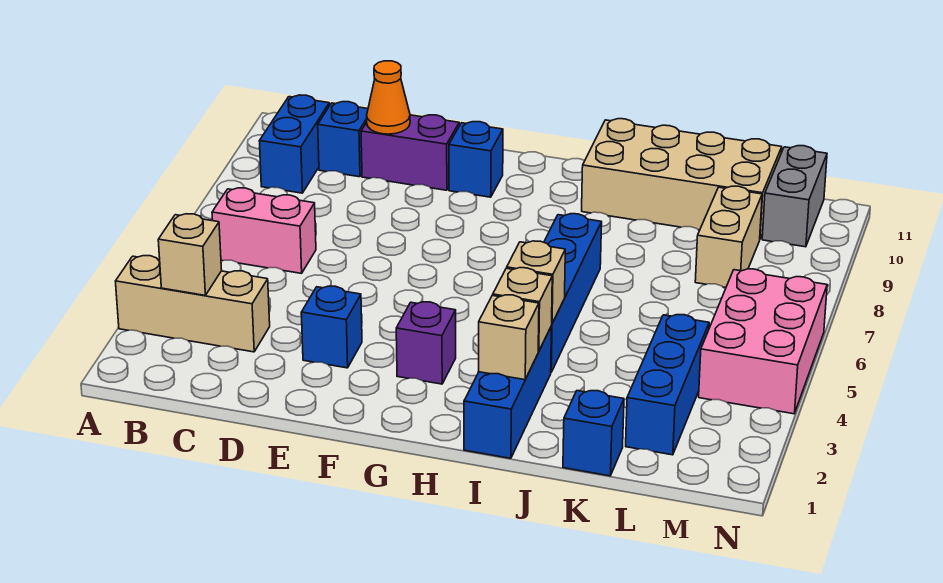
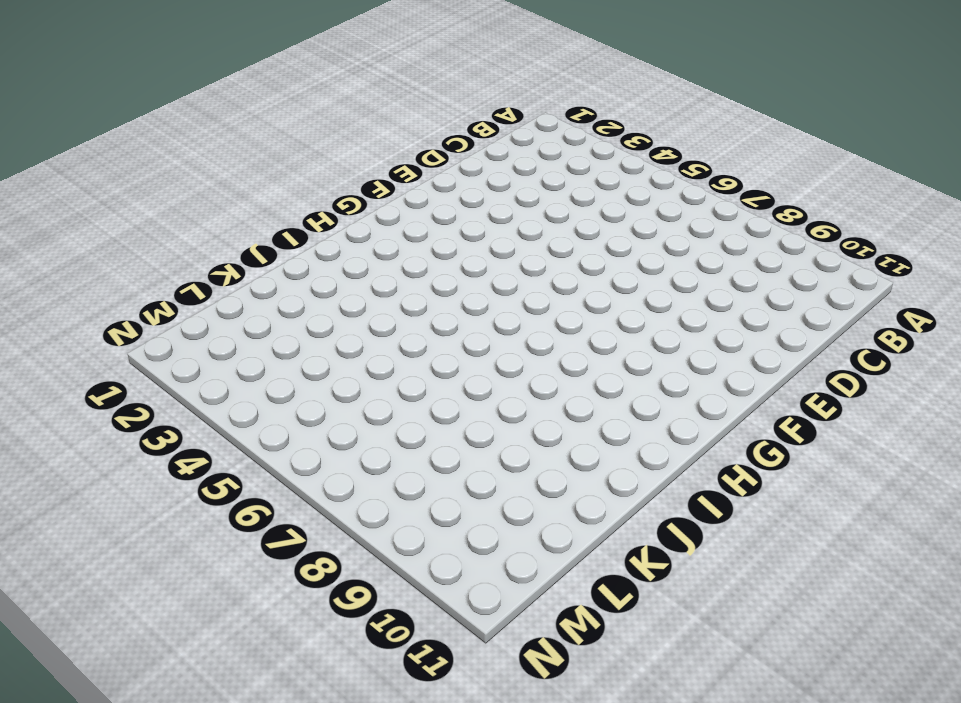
none -> tan 1x3 brick [115,256,270,352]
none -> pink 1x2 brick [212,188,316,273]
none -> blue 1x2 brick [259,95,329,193]

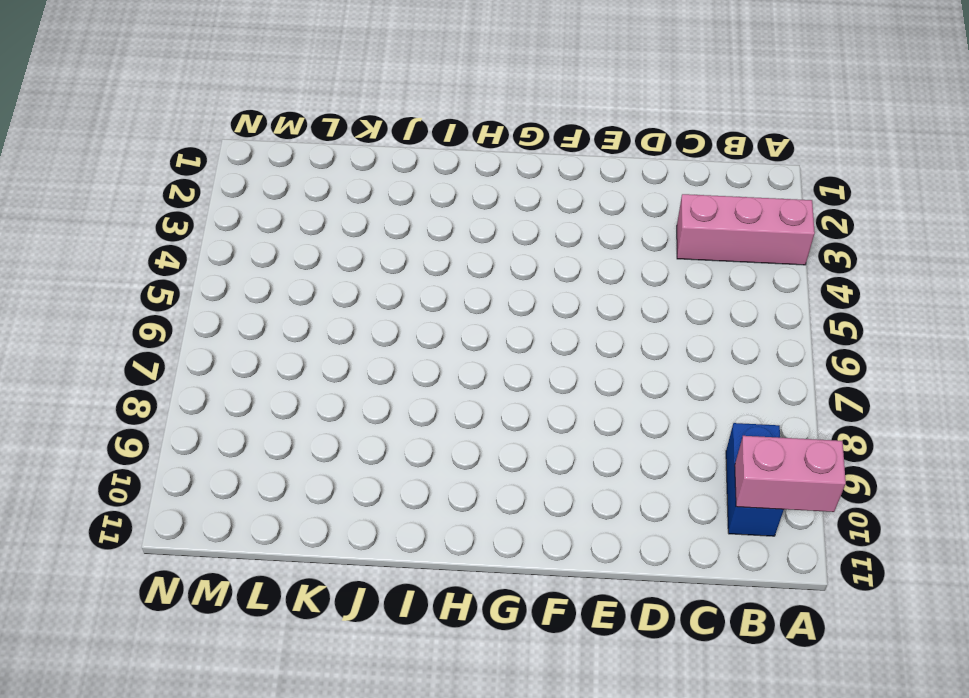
pink 1x3 brick [677,194,815,265] -> tan 1x3 brick [115,256,270,352]
pink 1x2 brick [735,436,846,512] -> pink 1x2 brick moved to [212,188,316,273]
none -> blue 1x1 brick [318,102,368,177]
none -> purple 1x2 brick [361,115,459,190]
none -> blue 1x1 brick [301,286,362,368]

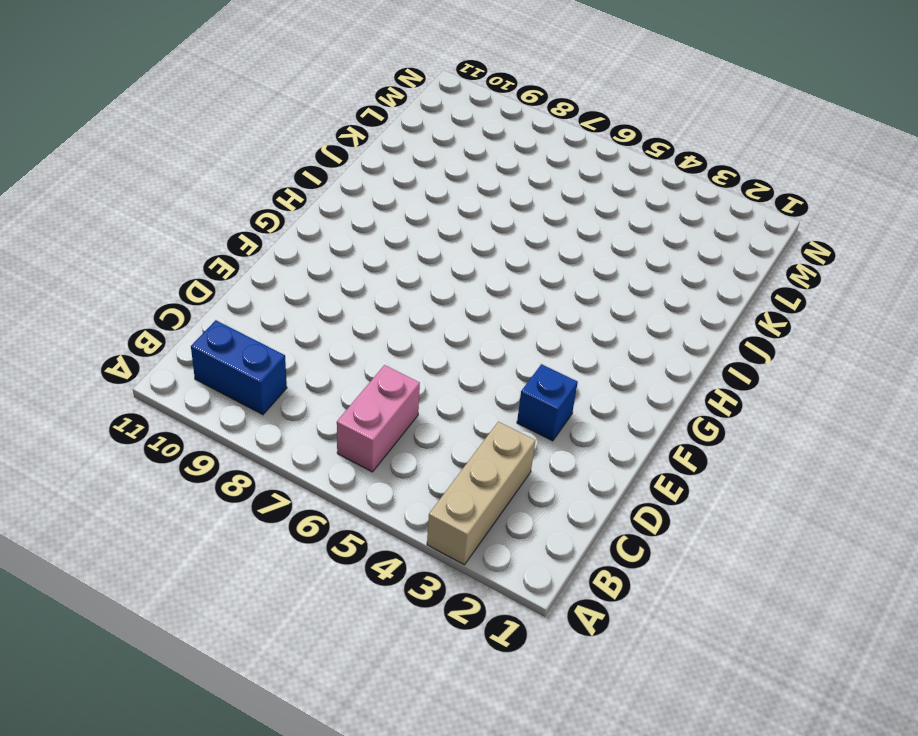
none -> blue 1x1 brick [318,102,368,177]
none -> purple 1x2 brick [361,115,459,190]
none -> blue 1x1 brick [449,122,503,197]

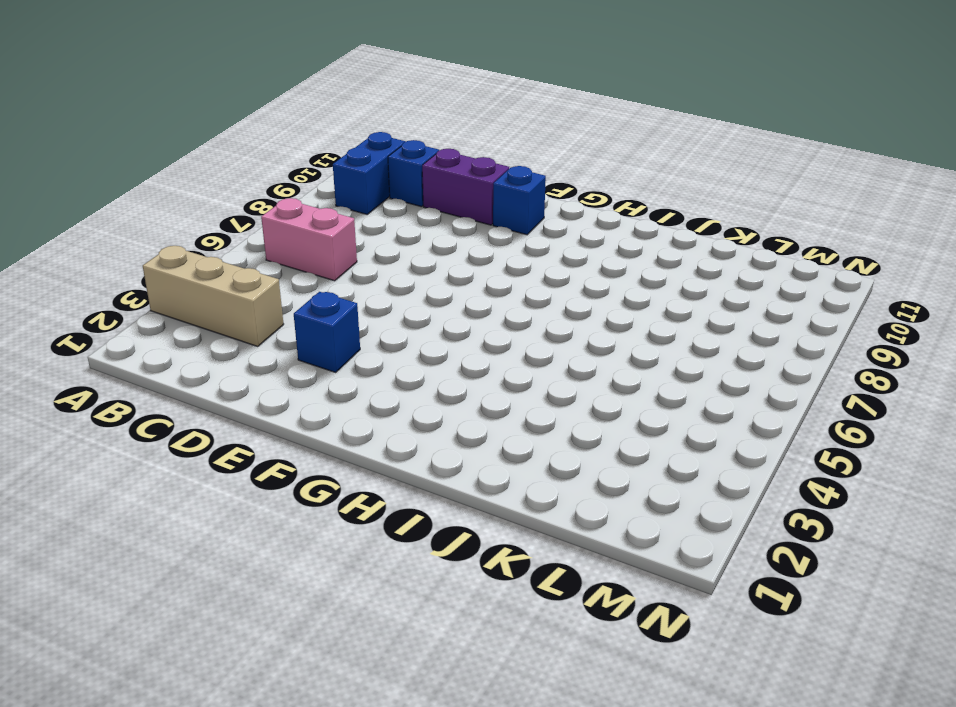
none -> purple 1x1 brick [396,302,456,384]
none -> blue 1x3 brick [464,326,552,458]
none -> blue 1x4 brick [544,214,602,372]

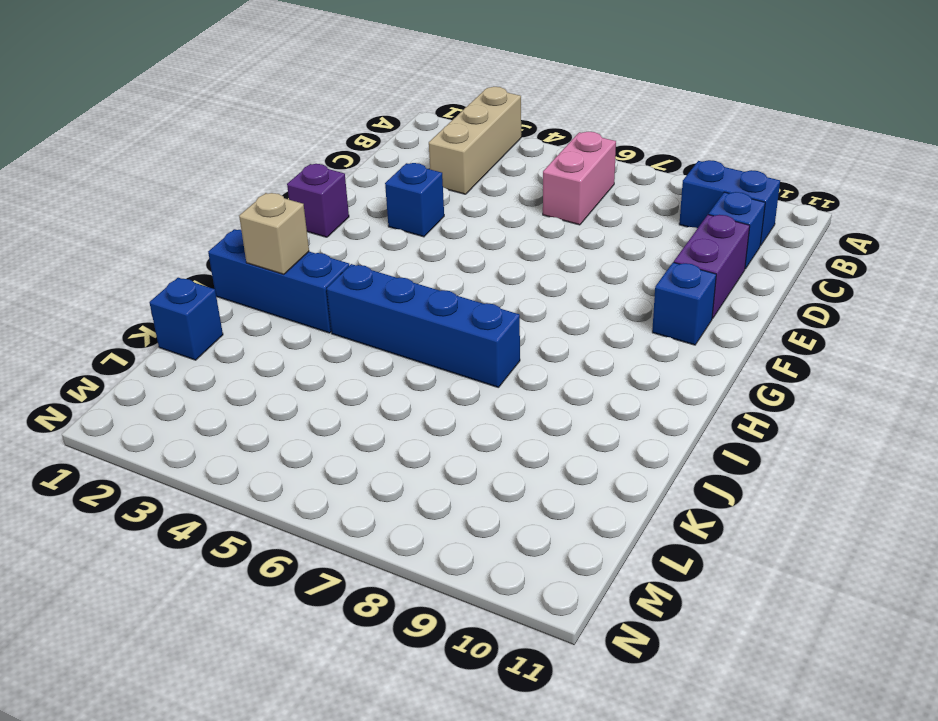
purple 1x1 brick [287,164,349,237] -> purple 1x1 brick moved to [396,302,456,384]
none -> tan 2x4 brick [582,119,782,238]
none -> blue 1x3 brick [626,315,709,455]
none -> tan 1x2 brick [695,186,762,288]

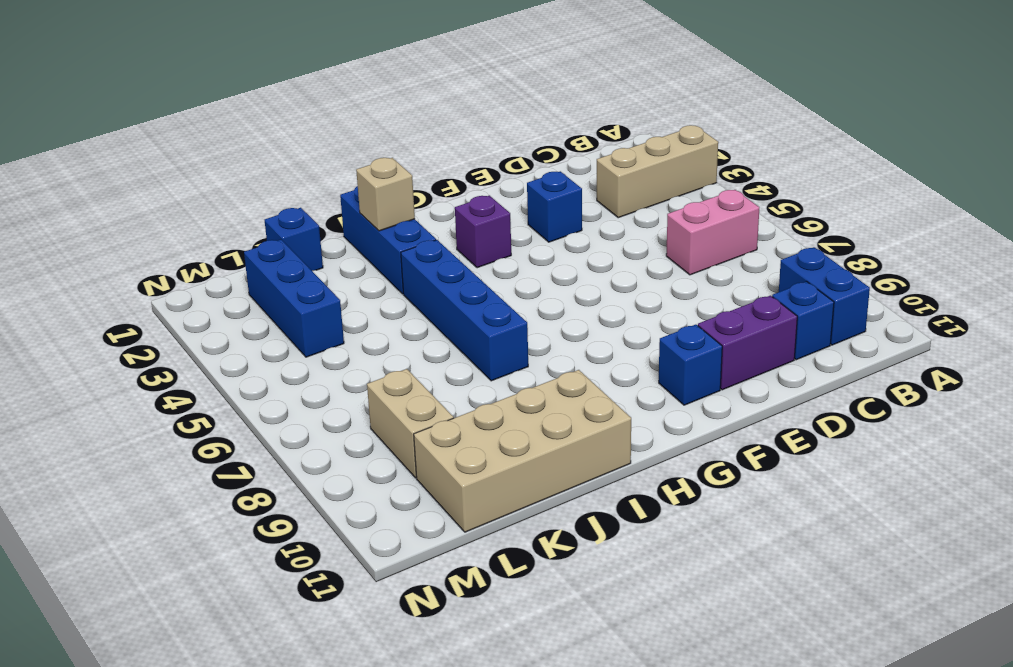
none -> pink 2x3 brick [699,269,827,414]
none -> grey 1x2 brick [762,146,827,247]
none -> tan 1x1 brick [158,214,222,295]

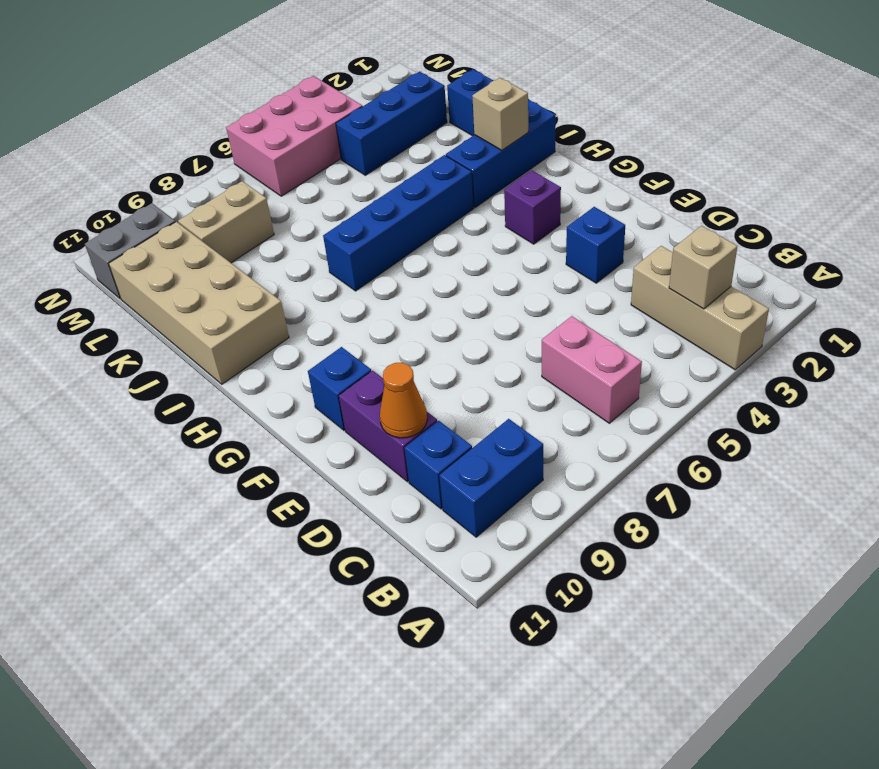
none -> tan 1x1 brick [493,268,552,351]
none -> tan 1x1 brick [507,241,565,323]

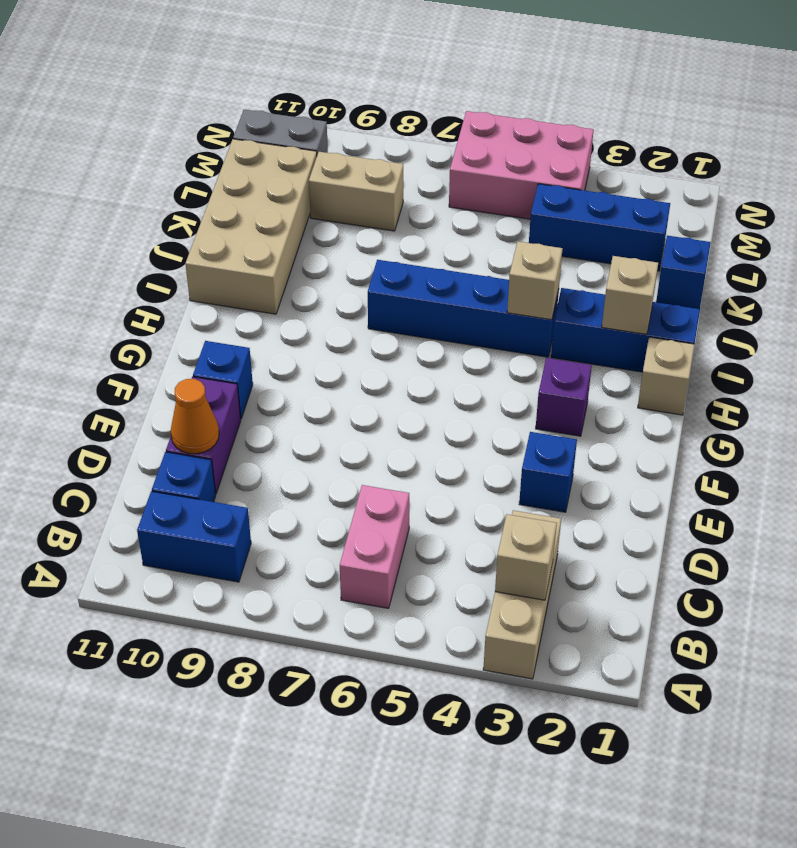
tan 1x1 brick [638,337,695,415] -> tan 1x1 brick moved to [493,268,552,351]

